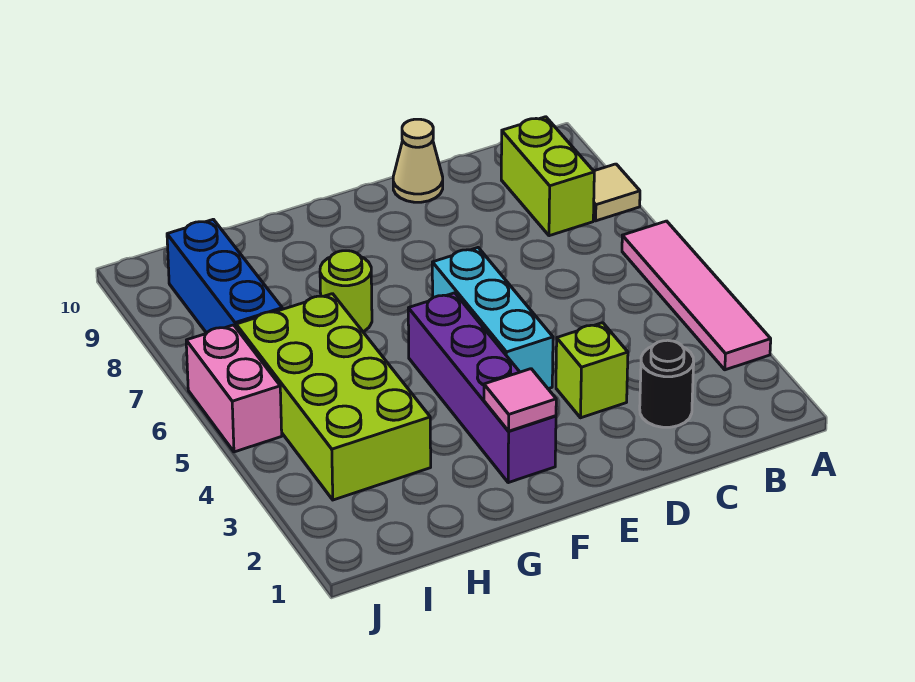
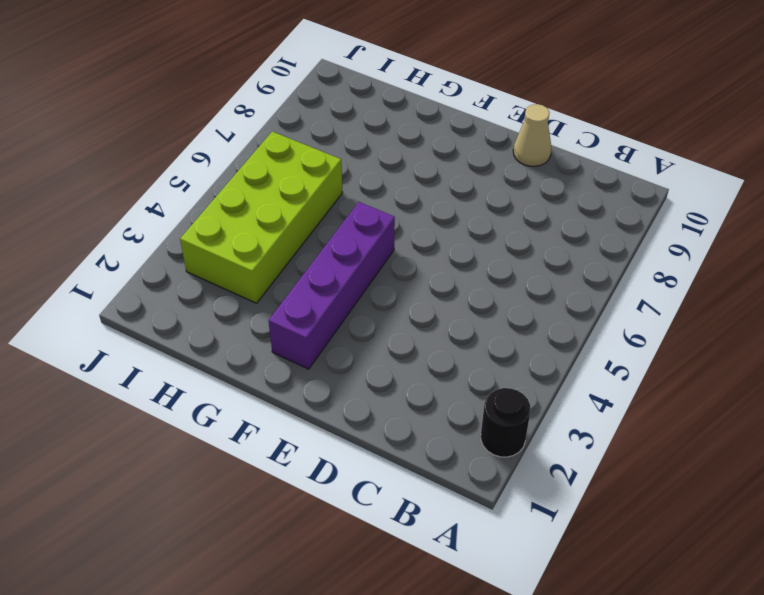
black 1x1 round brick [481,388,531,457] -> black 1x1 round brick moved to [640,340,694,427]
none -> pink 1x4 tile [622,221,771,370]
none -> tan 1x1 tile [593,164,640,221]
none -> lime 1x2 brick [501,117,594,236]

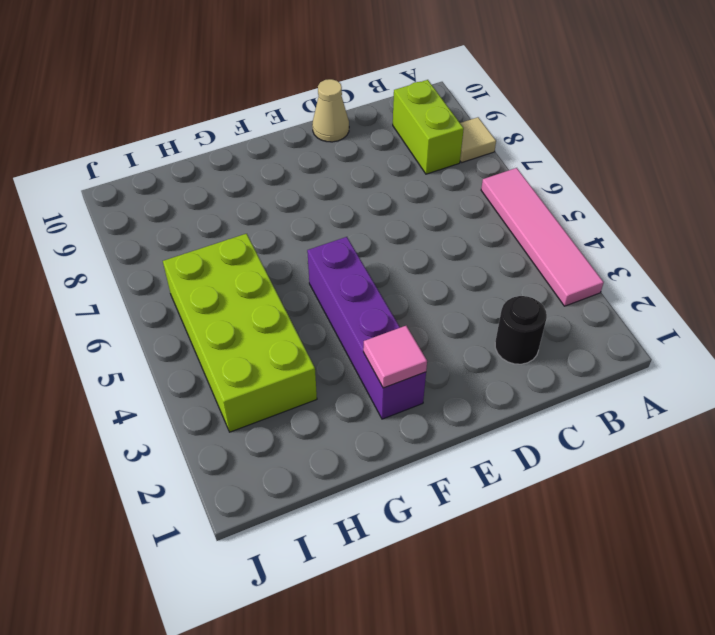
none -> lime 1x1 brick [556,323,628,418]
none -> cyan 1x3 brick [432,248,553,389]
none -> lime 1x1 round brick [320,251,372,332]

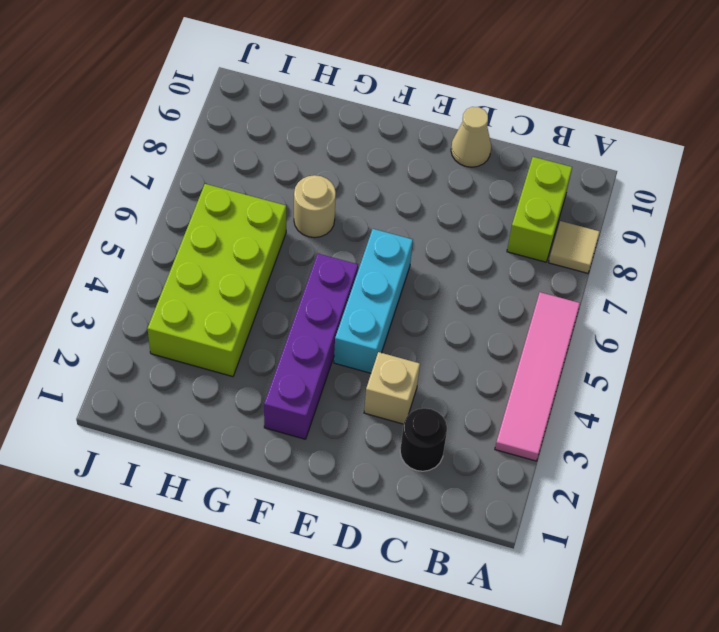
tan 1x1 brick [364,352,420,424] -> lime 1x1 brick [556,323,628,418]
tan 1x1 round brick [294,175,336,238] -> lime 1x1 round brick [320,251,372,332]
none -> blue 1x3 brick [167,219,282,333]
none -> pink 1x2 brick [186,325,282,452]
none -> pink 1x1 tile [484,369,556,431]

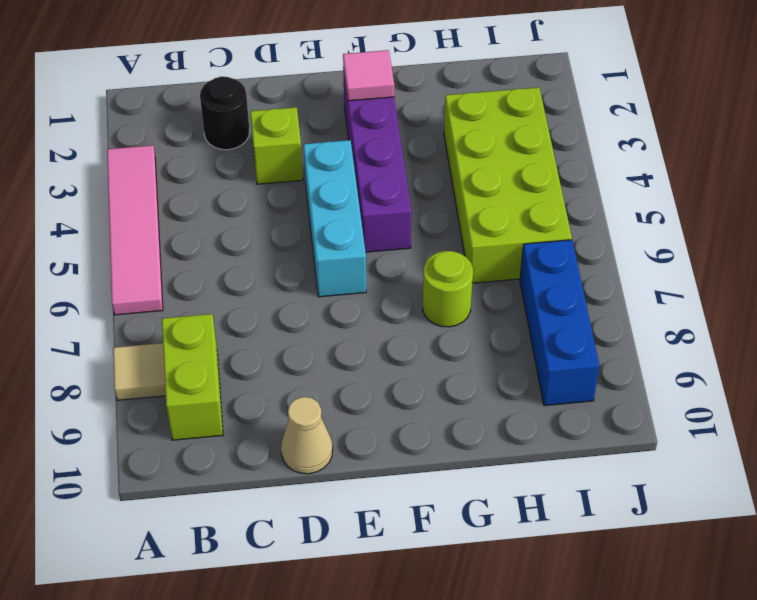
none -> pink 1x2 brick [186,325,282,452]

